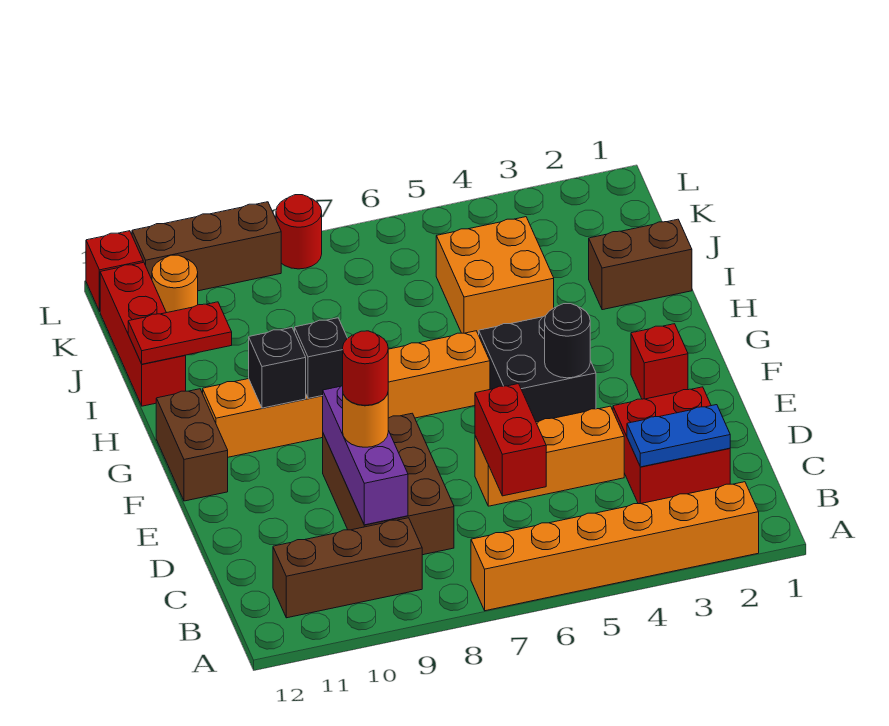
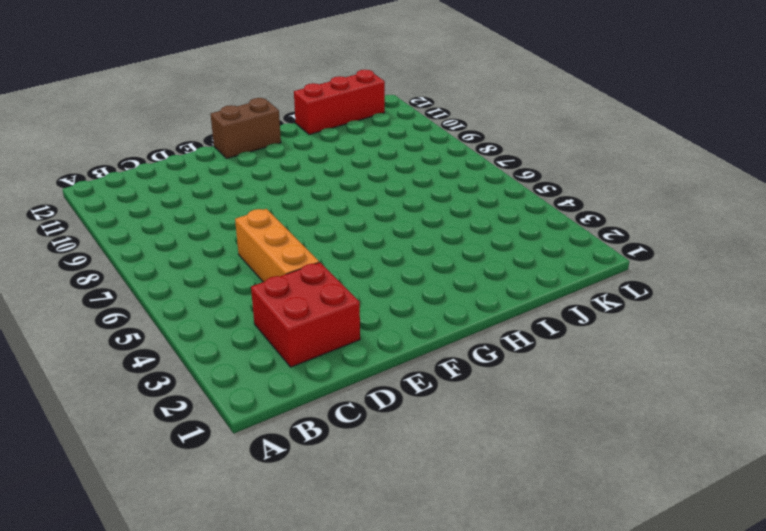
none -> orange 1x6 brick [471,482,759,611]
none -> brown 1x3 brick [273,518,422,618]
none -> brown 2x3 brick [323,413,454,555]

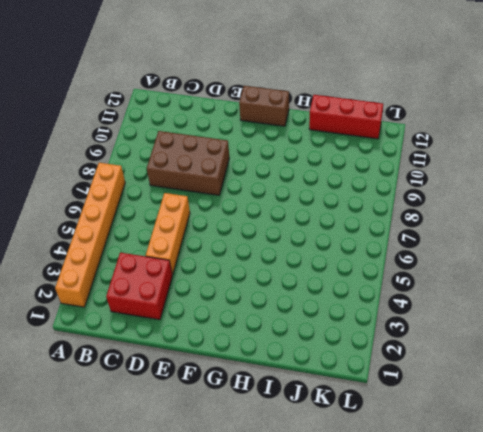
none -> brown 1x3 brick [273,518,422,618]
none -> red 1x1 brick [631,324,688,399]
none -> black 2x2 brick [479,316,596,422]

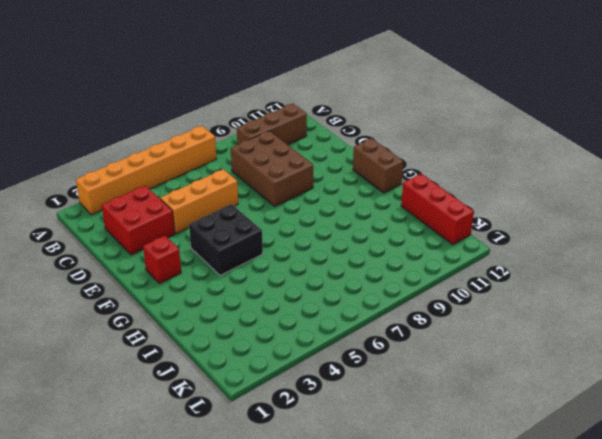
none -> orange 1x6 brick [203,331,490,457]
none -> brown 1x2 brick [589,219,692,310]
none -> orange 2x2 brick [436,217,554,335]

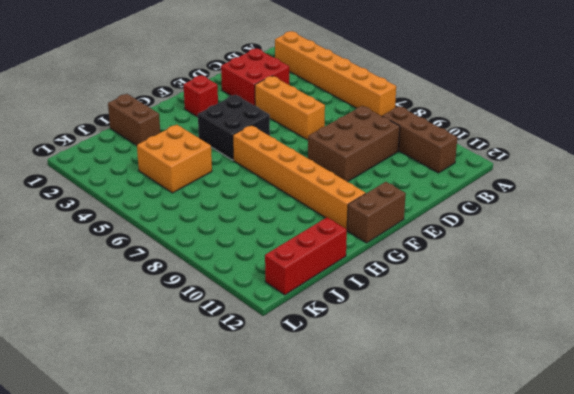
none -> orange 1x1 round brick [152,255,198,313]
none -> red 1x1 round brick [276,195,322,269]
none -> brown 1x3 brick [132,202,281,291]

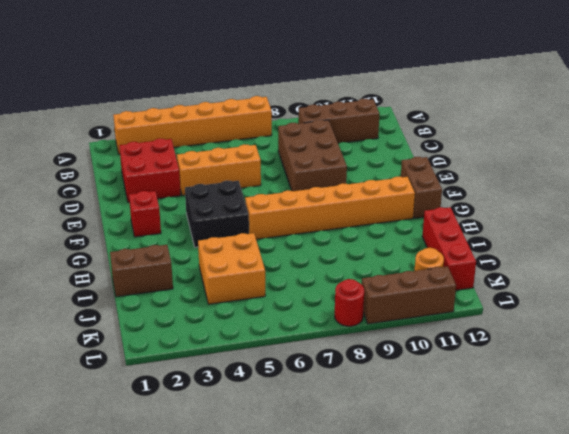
none -> red 1x1 brick [86,231,143,311]
none -> blue 1x2 plate [627,405,730,467]
none -> red 1x2 brick [475,384,546,496]

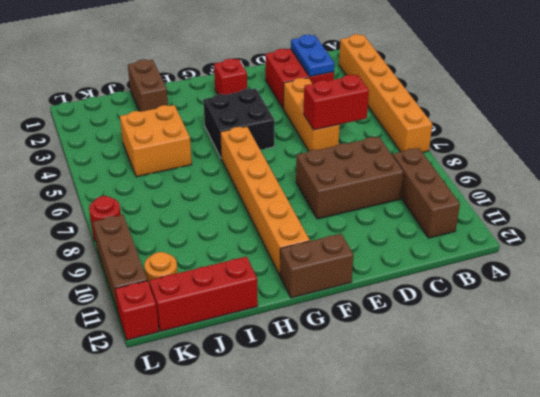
none -> purple 1x3 brick [323,386,408,525]
none -> black 1x1 round brick [545,304,590,378]
none -> black 1x1 brick [295,318,347,398]

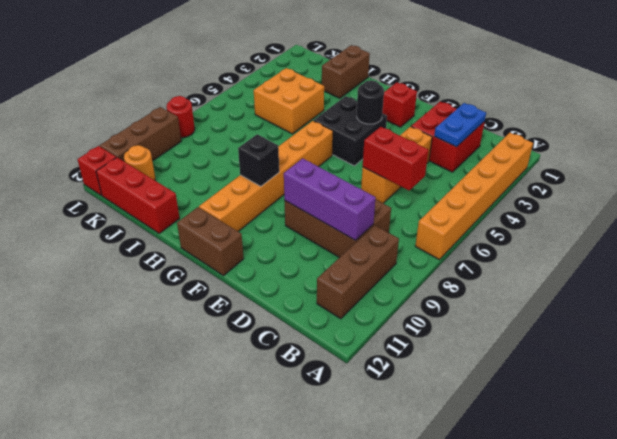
none -> black 1x1 brick [249,328,306,408]
none -> red 1x2 plate [128,302,232,364]
none -> orange 1x1 round brick [343,393,388,447]

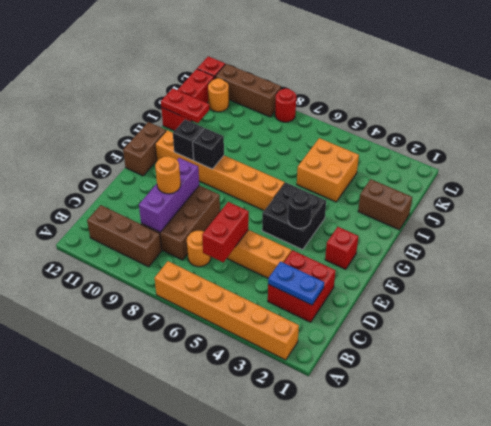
orange 1x1 round brick [187,231,211,267] -> none
none -> red 1x1 round brick [343,331,388,405]

